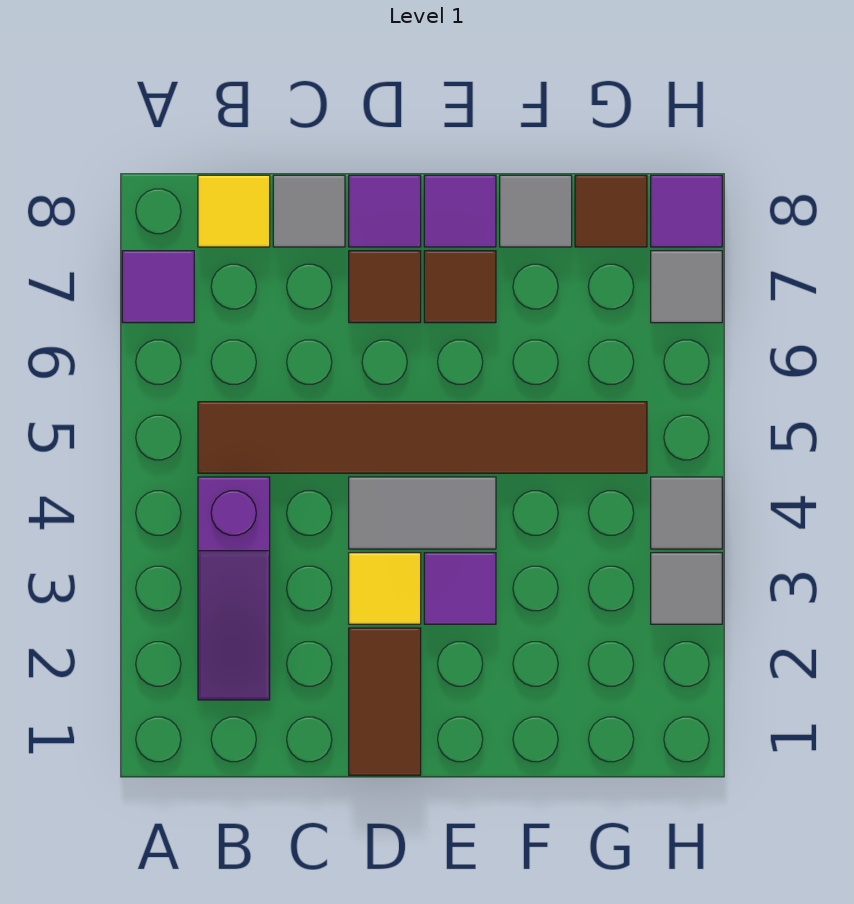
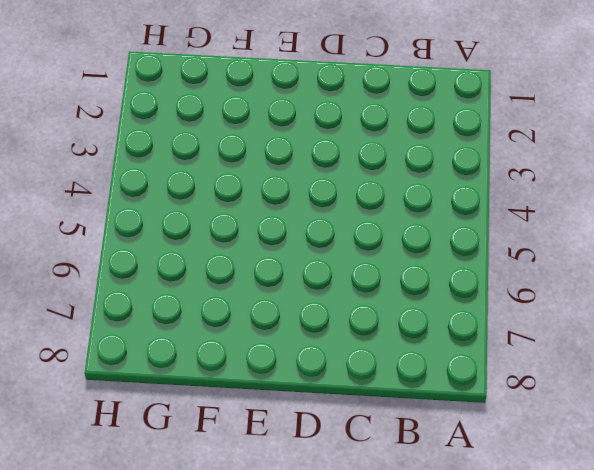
none -> purple 1x1 tile [122,251,194,323]
none -> purple 1x3 slope [198,477,270,700]
none -> brown 1x6 tile [198,402,647,473]

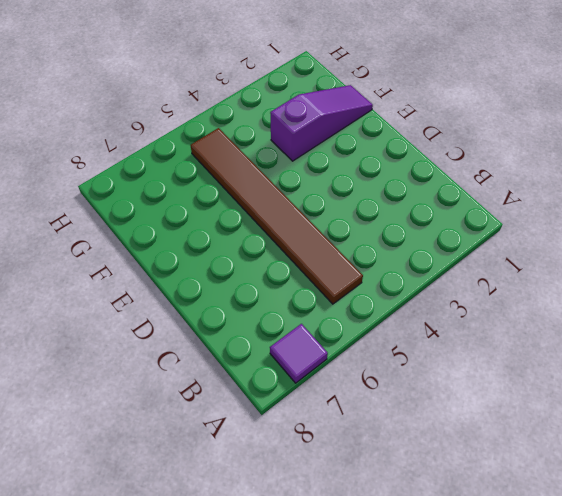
purple 1x3 slope [270,85,373,161] -> purple 1x3 slope moved to [198,477,270,700]
none -> yellow 1x1 tile [198,175,270,247]
none -> grey 1x1 tile [273,175,345,247]
none -> brown 1x2 tile [349,628,421,775]

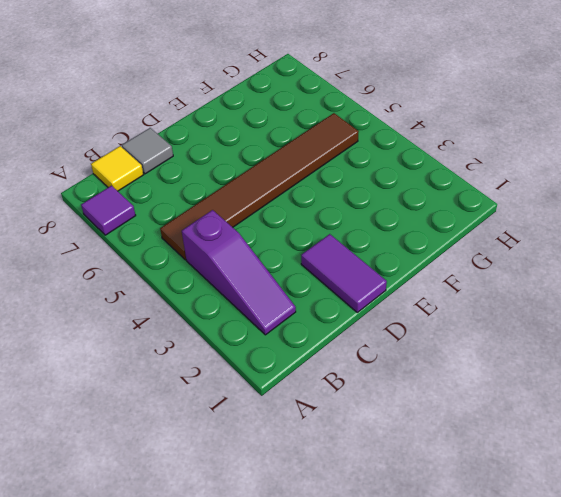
purple 1x2 tile [301,234,387,312] -> brown 1x2 tile [349,628,421,775]
none -> yellow 1x1 tile [349,553,421,624]
none -> grey 1x2 tile [349,477,496,549]
none -> brown 1x1 tile [349,251,421,323]

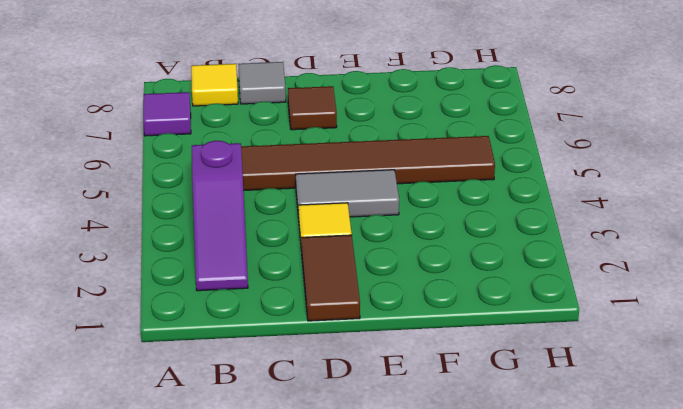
none -> purple 1x1 tile [349,175,421,247]
none -> purple 1x1 tile [424,553,496,624]
none -> brown 1x1 tile [424,251,496,323]

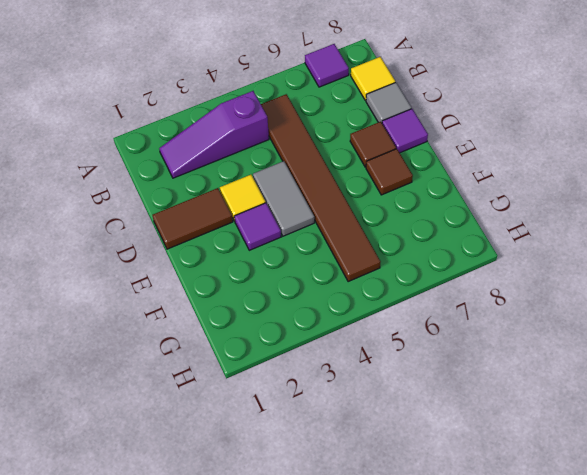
none -> purple 1x1 tile [424,175,496,247]
none -> grey 1x1 tile [500,175,572,247]
none -> brown 1x1 tile [575,175,647,247]

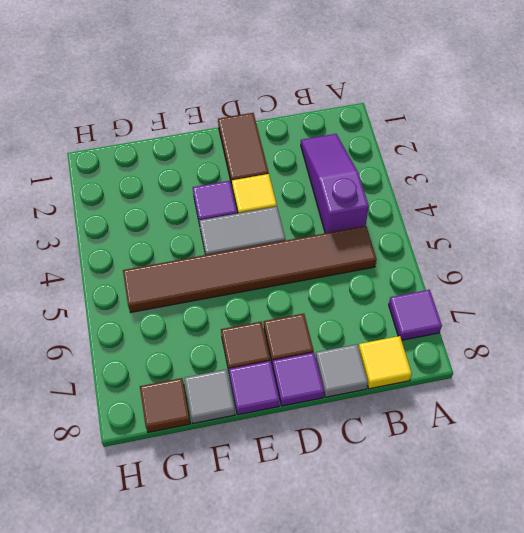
none -> grey 1x1 tile [651,553,722,624]
none -> grey 1x1 tile [651,477,722,549]
none -> grey 1x1 tile [651,251,722,323]

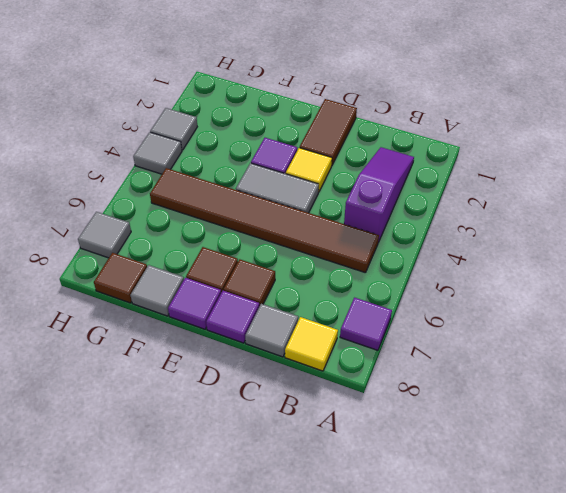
none -> purple 1x1 tile [651,175,722,247]

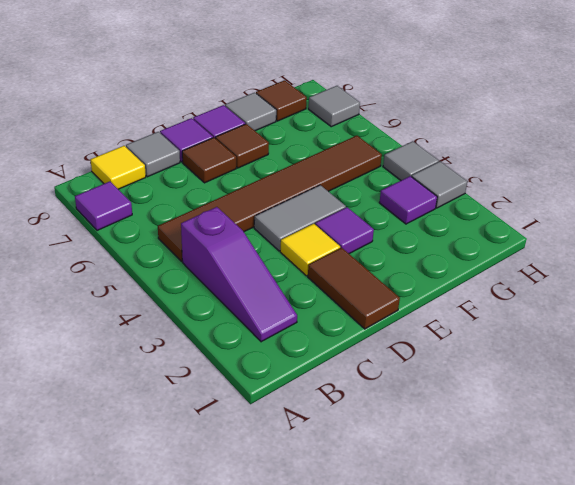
purple 1x1 tile [379,176,437,224] -> purple 1x1 tile moved to [651,175,722,247]

